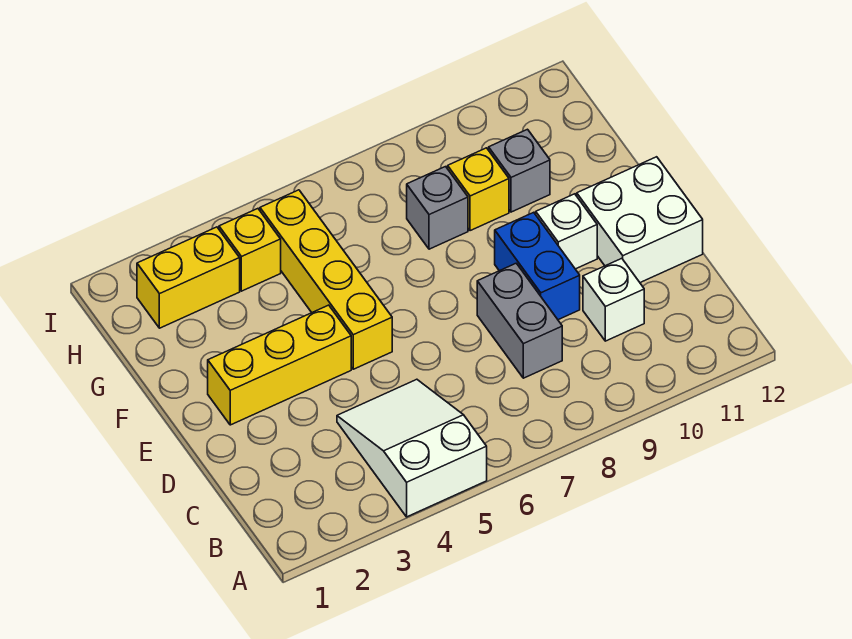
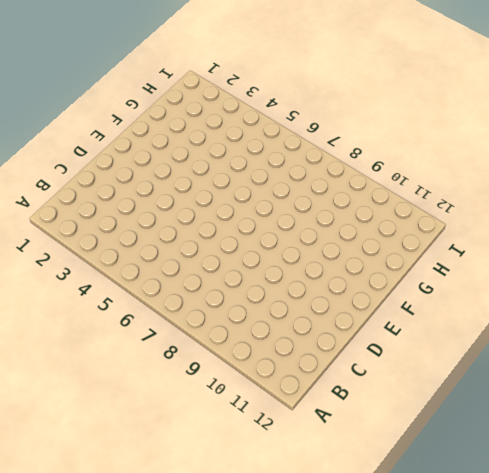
none -> white 2x3 slope [337,379,487,517]
none -> grey 1x2 brick [477,263,562,378]
none -> white 1x1 brick [583,258,644,341]

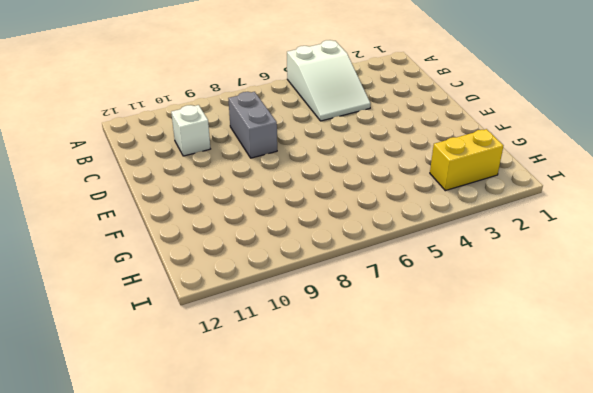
none -> blue 1x2 brick [495,212,580,320]
none -> white 2x2 brick [577,157,703,283]
none -> yellow 1x3 brick [208,305,351,425]

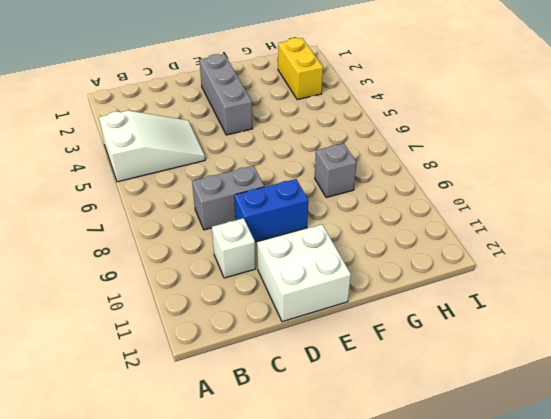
grey 1x3 brick [199,54,253,135] -> yellow 1x3 brick [208,305,351,425]
none -> yellow 1x4 brick [260,190,392,369]
none -> white 1x1 brick [536,194,597,269]
none -> yellow 1x1 brick [448,148,509,231]

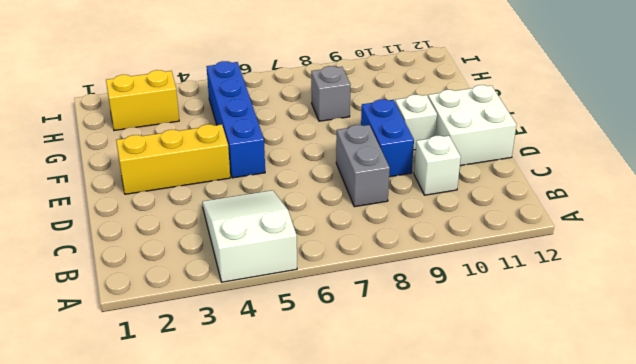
blue 1x4 brick [206,61,265,178] -> yellow 1x4 brick [260,190,392,369]
none -> yellow 1x1 brick [448,148,509,231]
none -> grey 1x1 brick [489,129,550,212]
none -> yellow 1x1 brick [219,209,281,291]

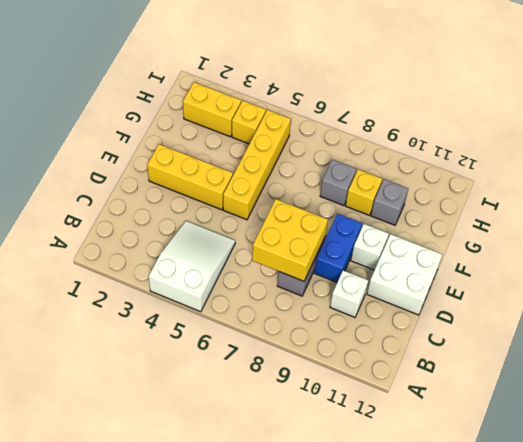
yellow 2x2 brick [252,199,328,281] -> none

